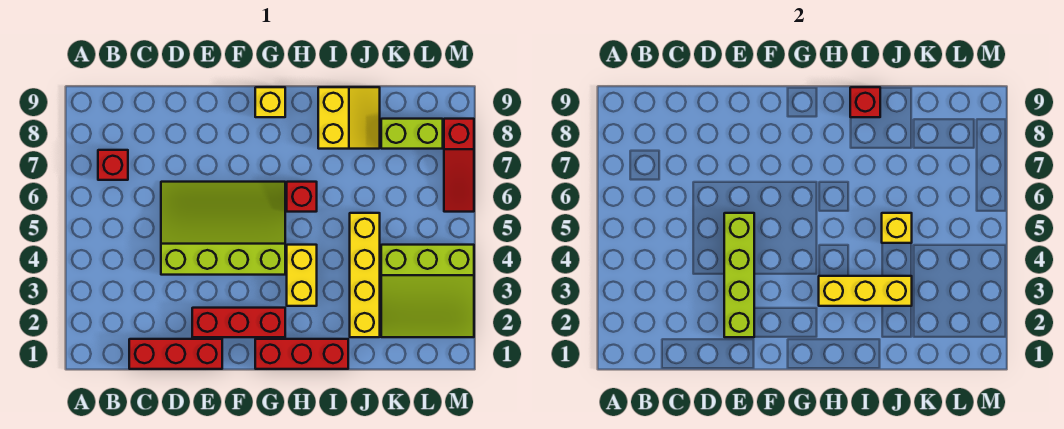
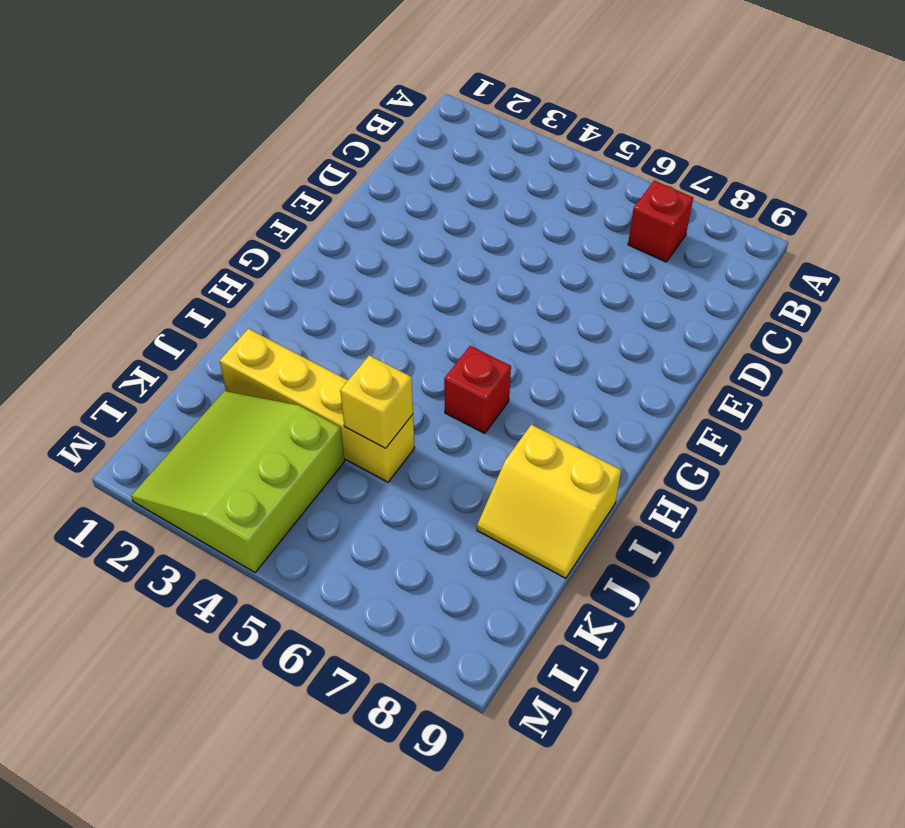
none -> red 1x3 brick [129,339,222,369]
none -> lime 3x4 slope [161,182,285,275]
none -> red 1x3 brick [192,308,285,337]

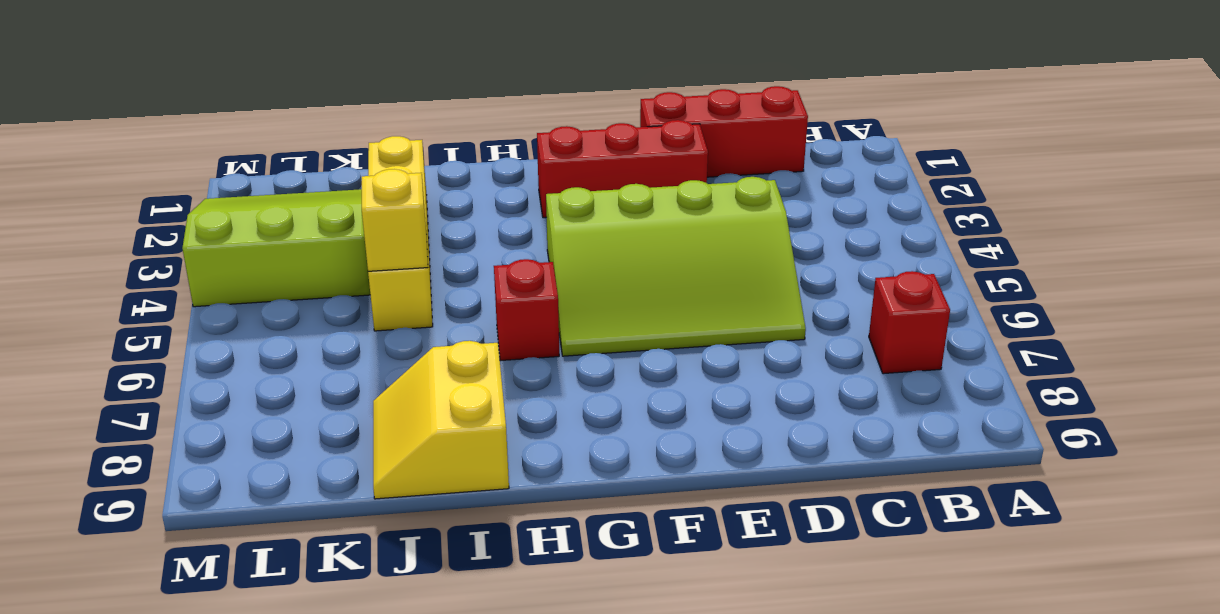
none -> red 1x3 brick [255,339,348,369]
none -> yellow 1x1 brick [255,87,285,117]
none -> yellow 1x2 brick [287,245,317,306]

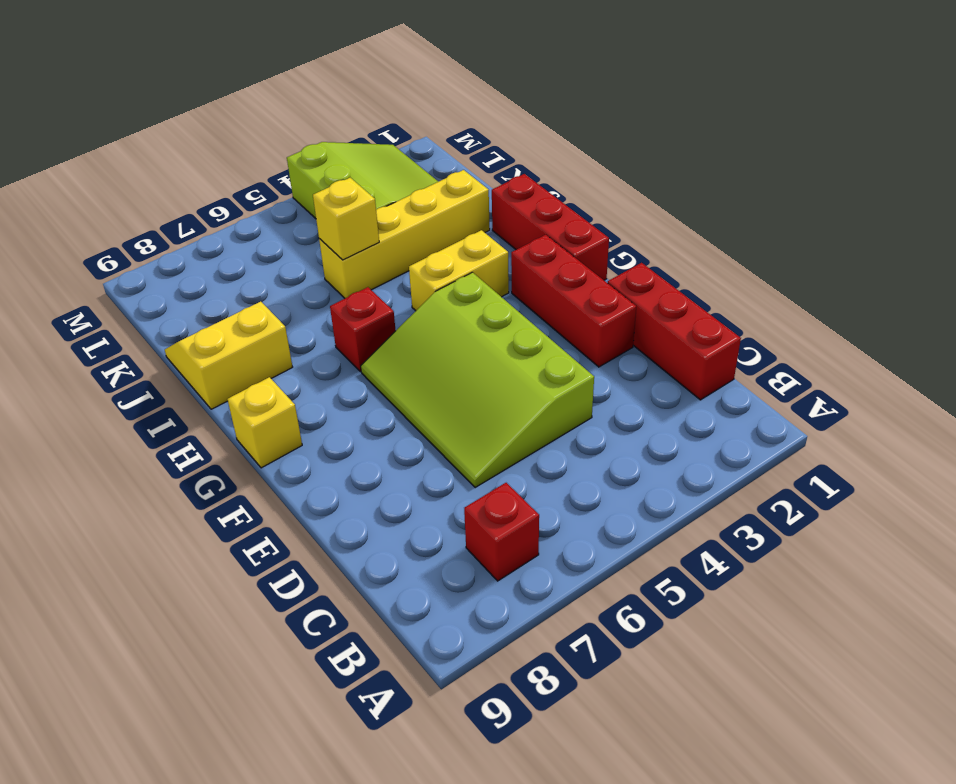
none -> lime 1x2 brick [381,119,443,149]
none -> red 1x3 slope [444,119,474,212]
none -> lime 1x4 brick [724,213,754,337]

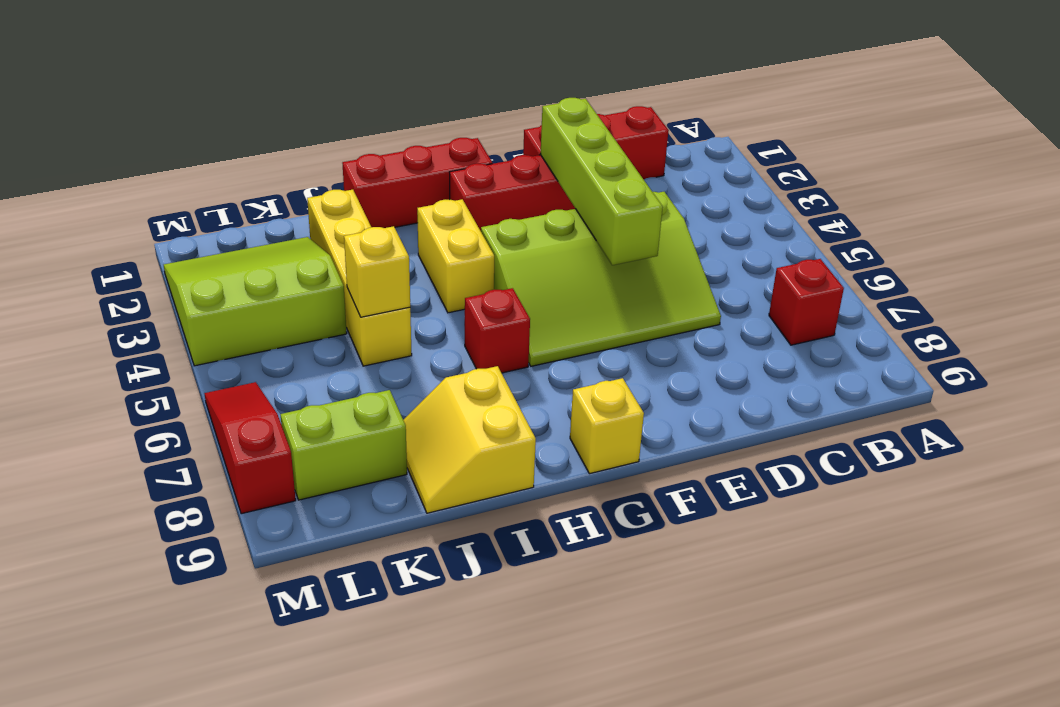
none -> yellow 1x3 brick [819,276,912,306]
none -> red 1x1 brick [850,87,880,117]

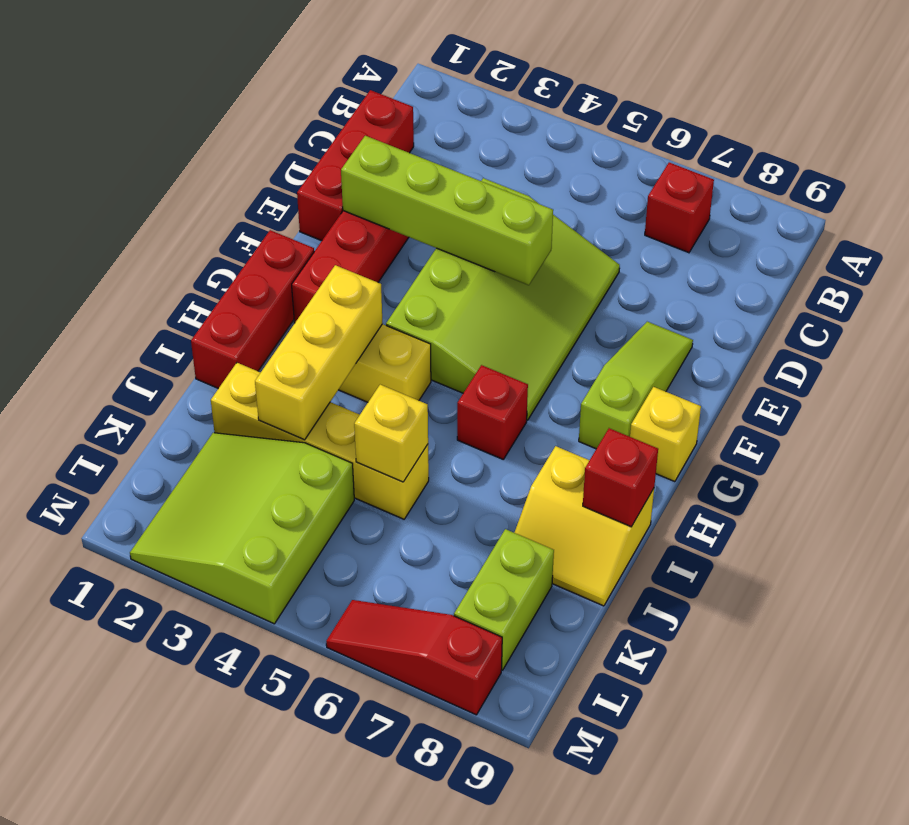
lime 1x3 slope [579,322,693,449] -> none

